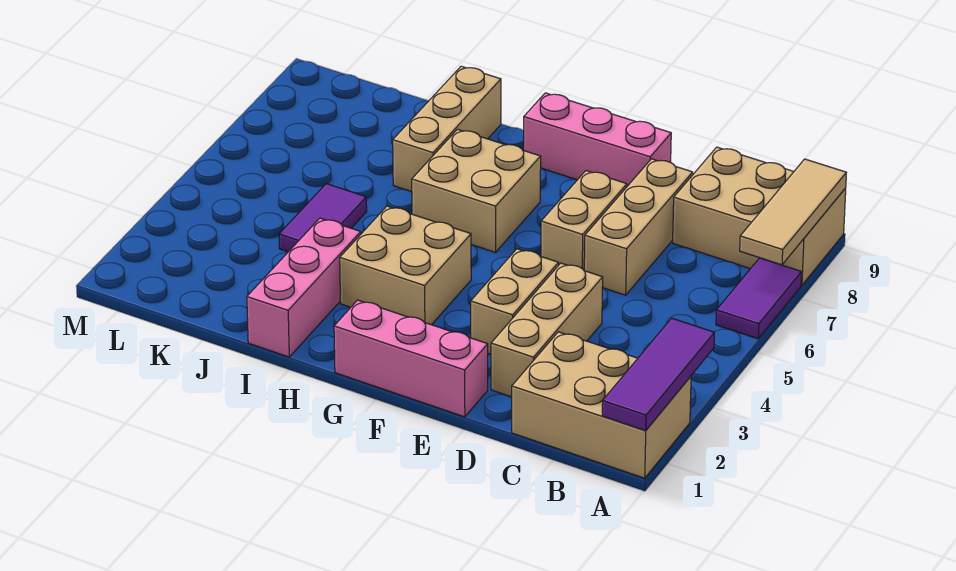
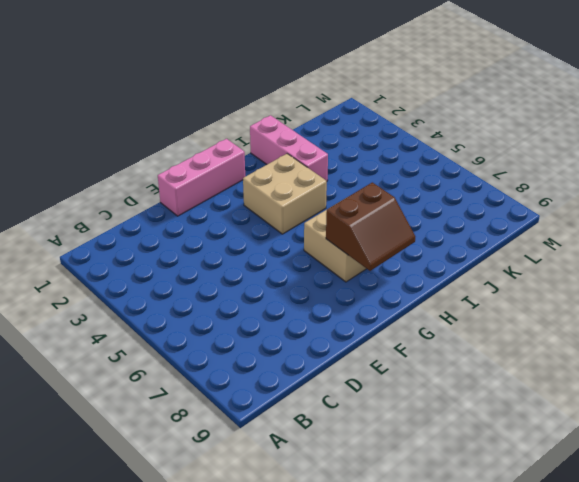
brown 2x2 slope [326,182,415,271] -> none
none -> tan 2x3 brick [512,332,691,478]
none -> purple 1x2 tile [716,258,802,339]
none -> tan 2x3 brick [673,147,846,285]

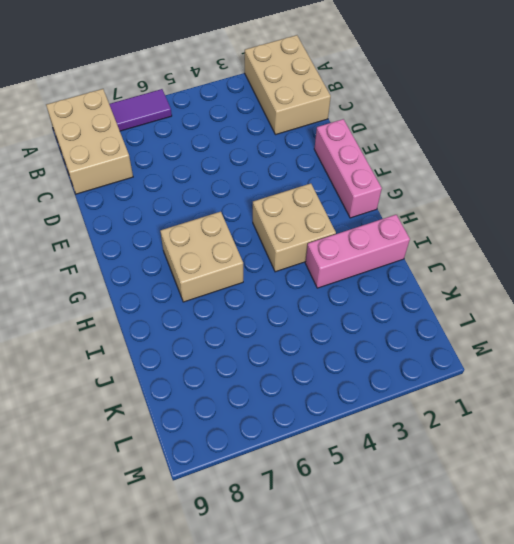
none -> tan 1x3 brick [491,263,603,397]
none -> tan 1x3 brick [584,159,693,295]
none -> tan 1x2 brick [471,249,559,354]

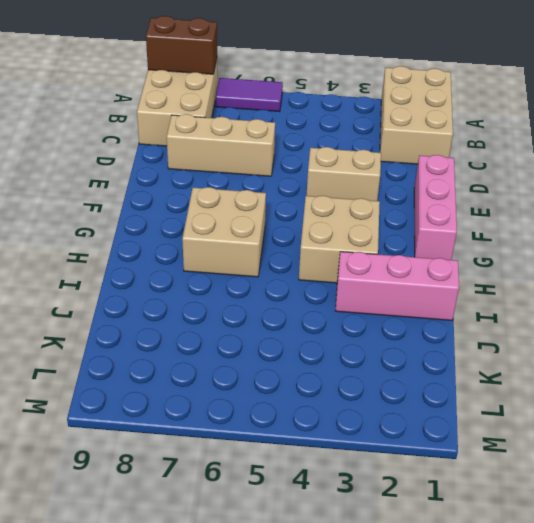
brown 1x2 brick [146,16,217,74] -> tan 1x3 tile [740,159,846,265]
none -> tan 1x3 brick [491,263,603,397]
none -> tan 1x2 brick [541,171,627,270]
none -> pink 1x3 brick [524,93,671,186]

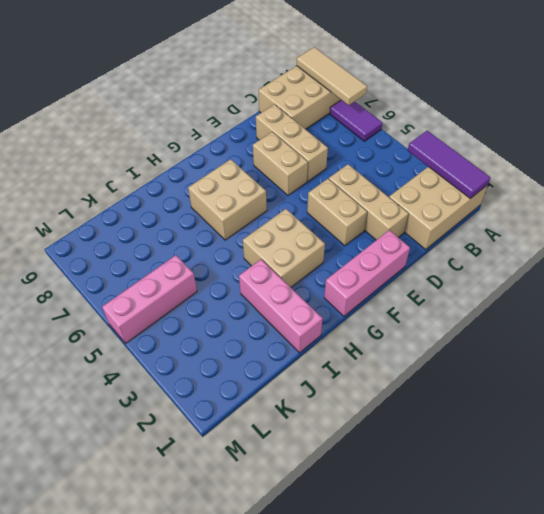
pink 1x3 brick [102,255,197,343] -> pink 1x3 brick moved to [524,93,671,186]
none -> tan 1x3 brick [393,66,501,192]
none -> purple 1x2 tile [279,184,367,252]

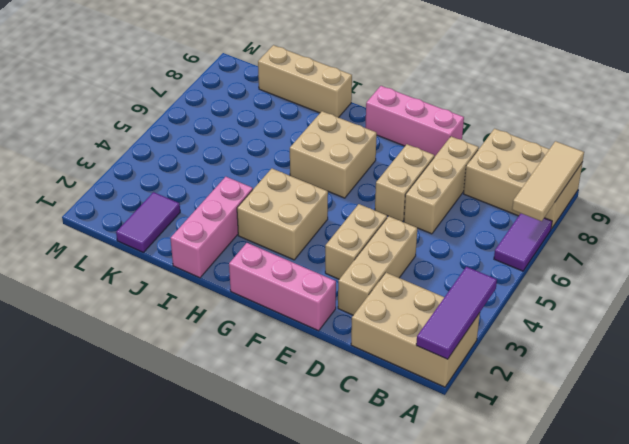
tan 1x3 brick [258,45,352,118] -> tan 1x3 brick turned to [393,66,501,192]
purple 1x2 tile [116,192,180,253] -> purple 1x2 tile moved to [279,184,367,252]

